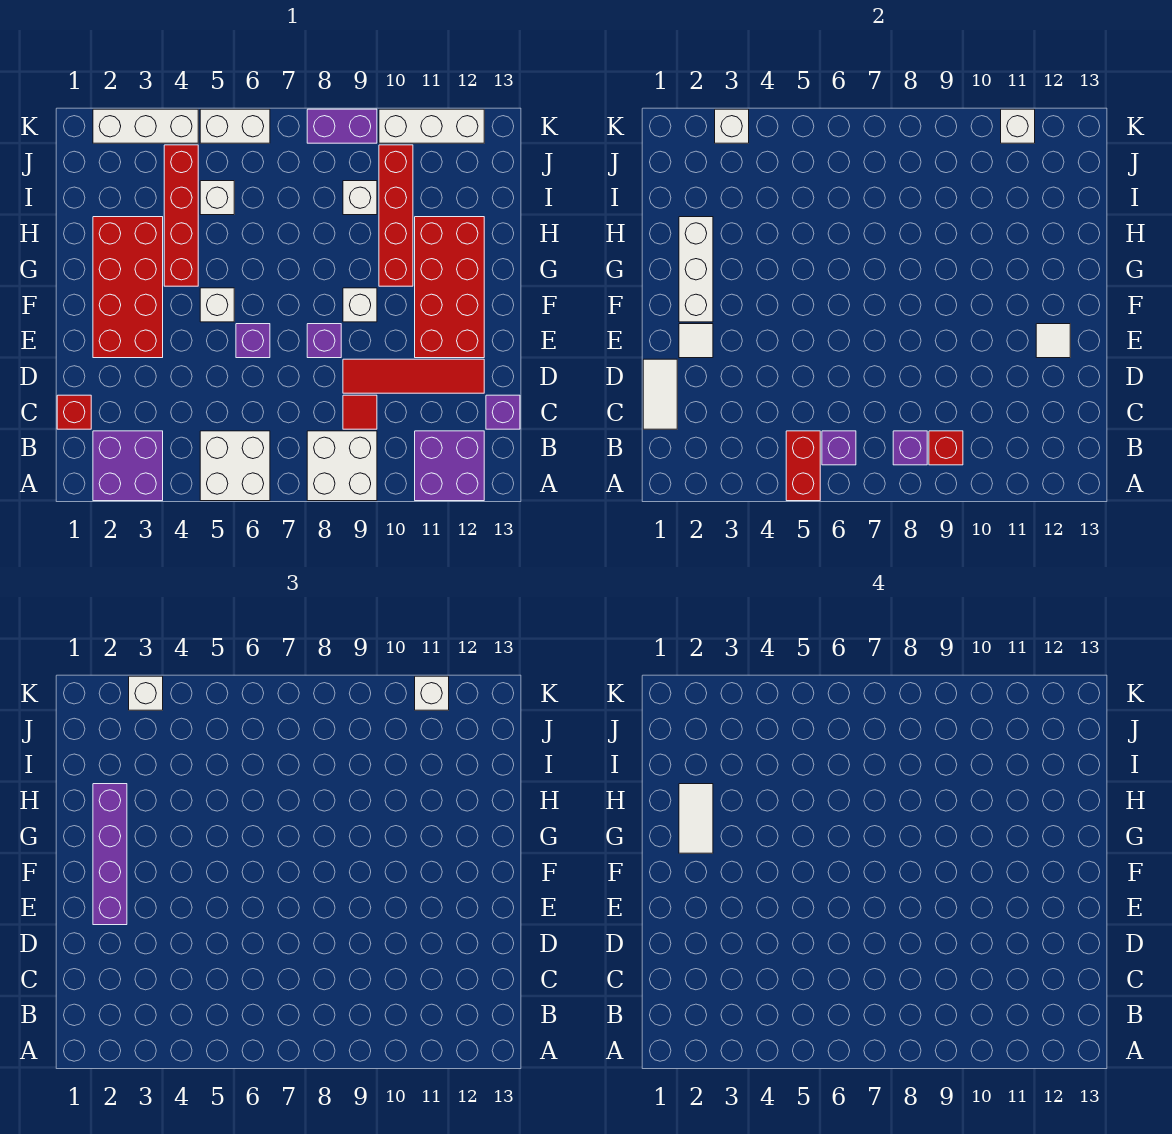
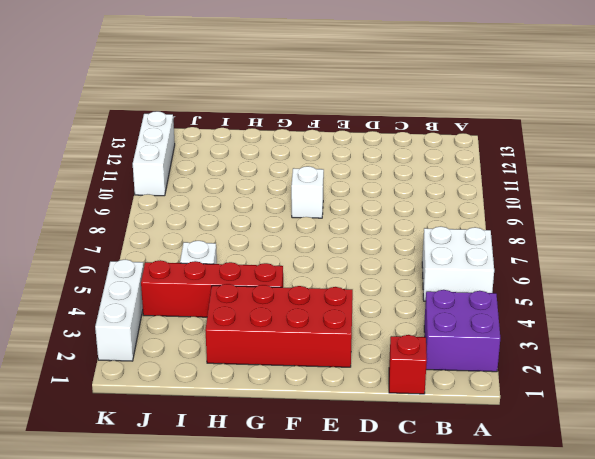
none -> white 2x2 brick [307,431,377,501]
none -> purple 2x2 brick [415,431,484,501]
none -> red 1x1 tile [343,395,377,429]
none -> purple 1x1 brick [486,395,520,429]

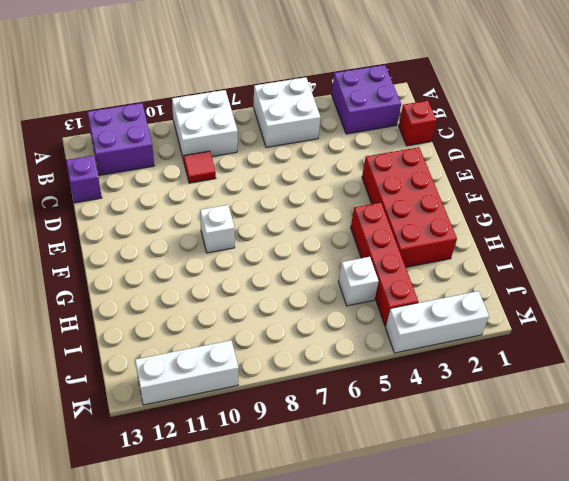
none -> red 1x4 tile [343,359,484,393]
none -> purple 1x1 brick [236,324,270,358]
none -> purple 1x1 brick [307,324,341,358]
none -> red 2x4 brick [415,217,484,358]

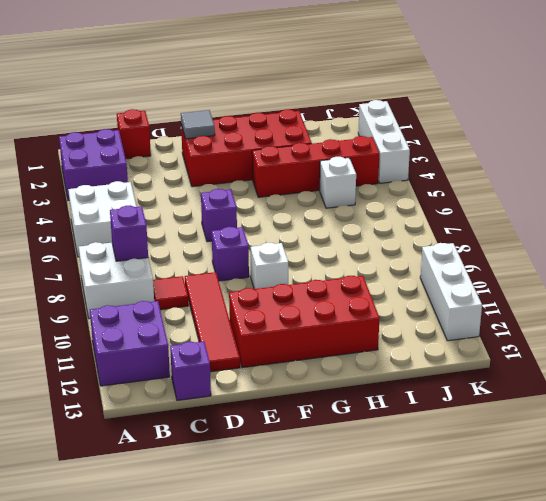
grey 1x1 tile [181,110,215,139] -> white 1x1 tile [679,324,713,358]
none -> white 1x1 brick [200,288,234,322]
none -> red 1x4 brick [379,145,413,286]
none -> white 1x1 brick [343,181,377,215]
none -> white 1x2 brick [200,109,270,143]

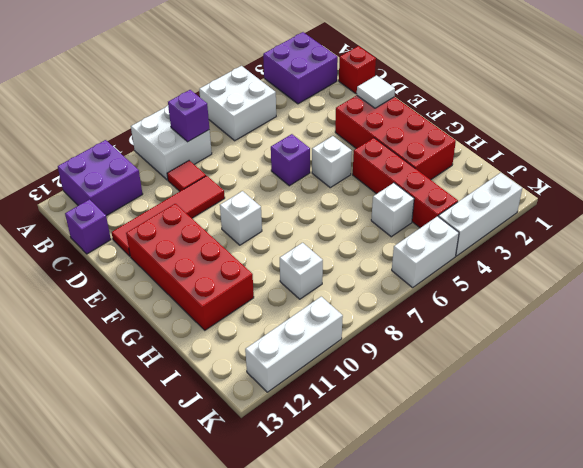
none -> purple 1x1 brick [307,324,341,358]
none -> red 1x4 brick [379,145,413,286]
none -> purple 1x2 brick [307,109,377,143]
none -> red 1x2 brick [786,431,820,501]

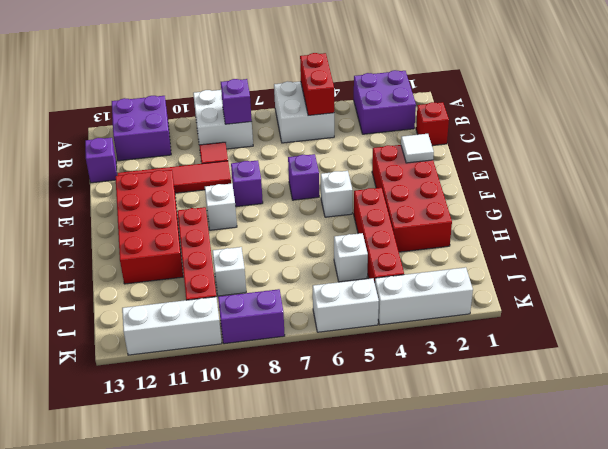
none -> purple 1x1 brick [822,431,856,465]
none -> red 1x1 brick [929,431,963,465]
none -> white 1x2 tile [643,359,677,429]
none -> white 1x1 tile [1036,324,1070,358]

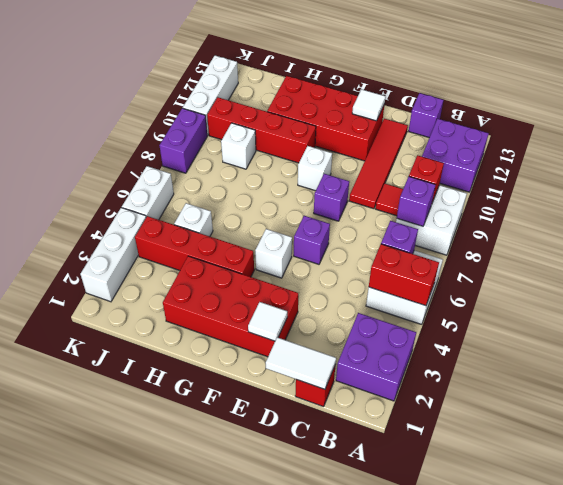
none -> white 1x3 brick [679,217,713,322]
none -> white 1x1 brick [715,109,749,143]
none -> white 1x1 brick [1001,109,1035,143]
none -> purple 1x4 brick [93,784,127,925]

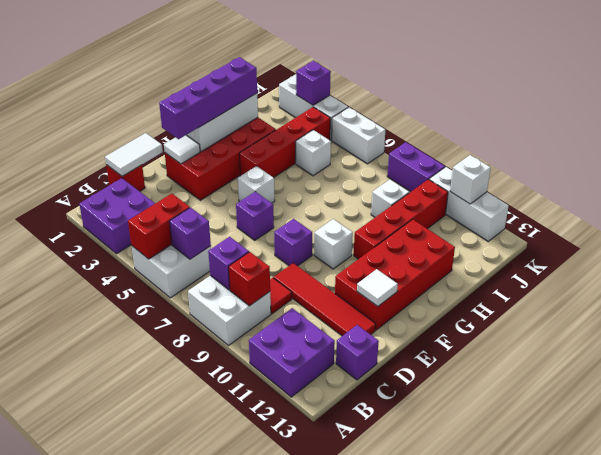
purple 1x1 brick [296,61,331,105] -> white 1x1 brick [715,109,749,143]
none -> white 1x1 brick [129,676,163,710]
none -> white 1x1 brick [415,676,449,710]
none -> white 1x2 tile [679,784,713,853]

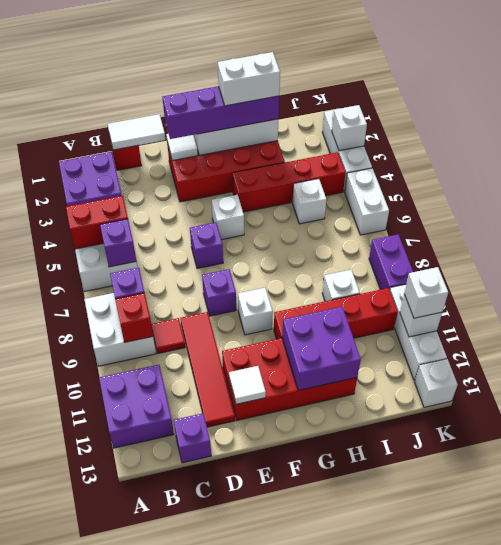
white 1x2 brick [218,52,280,106] -> white 1x2 tile [679,784,713,853]
purple 2x2 brick [282,307,361,390] -> none
white 1x1 brick [415,359,458,407] -> white 1x1 brick moved to [129,676,163,710]

